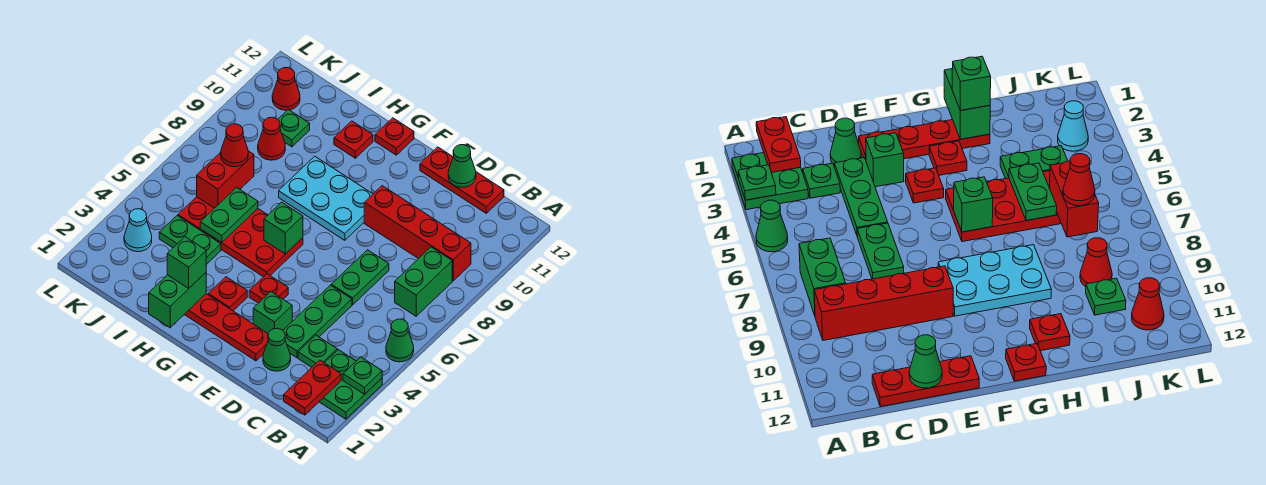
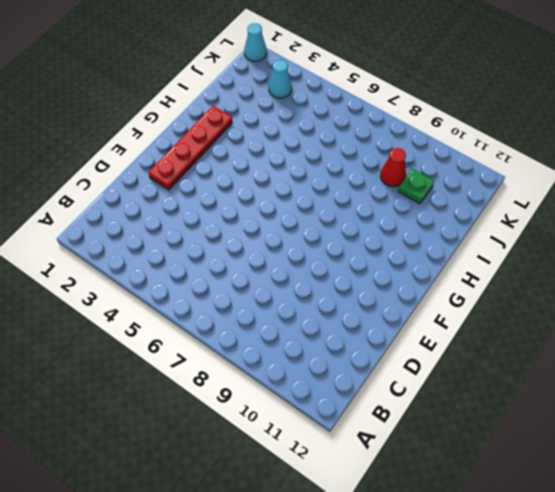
cyan 1x1 cone [244,23,267,62] -> none
none -> green 2x2 plate [319,350,382,419]
none -> green 1x1 cone [386,319,414,362]
none -> green 1x2 brick [395,247,452,316]
none -> red 1x4 brick [364,186,471,281]

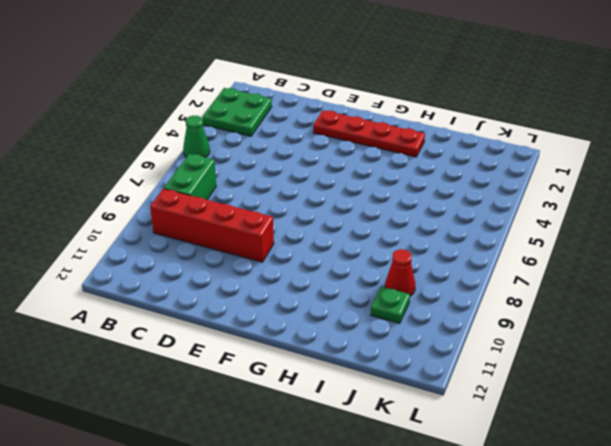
none -> green 1x1 plate [298,335,337,367]
none -> red 1x3 plate [420,147,504,213]
none -> green 1x1 cone [263,328,291,371]
none -> green 1x3 plate [283,285,352,358]

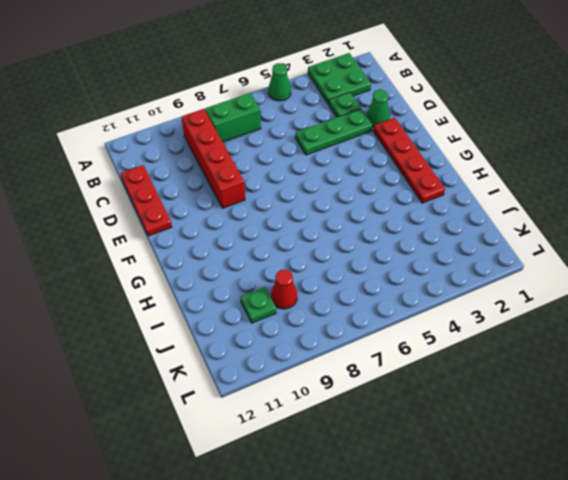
none -> green 1x2 plate [331,250,389,305]
none -> green 1x1 brick [253,292,292,333]
none -> red 1x1 plate [249,274,288,303]
none -> cyan 2x3 plate [279,156,373,240]

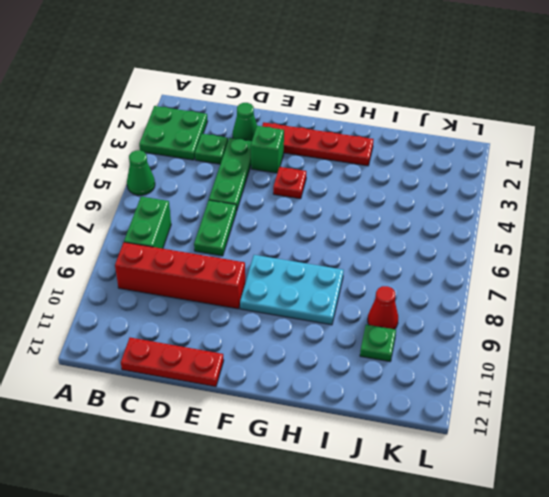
none -> red 1x1 plate [208,277,247,311]
none -> red 2x4 plate [178,197,303,277]
none -> red 1x1 plate [375,118,414,155]
none -> red 1x1 plate [334,121,373,158]

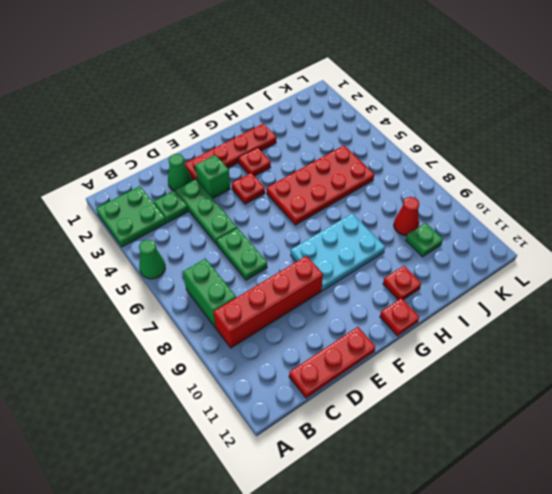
none -> green 1x2 plate [159,216,221,265]
none -> cyan 1x1 cone [124,209,152,252]
none -> red 1x1 cone [272,68,300,110]
none -> green 1x1 plate [343,357,382,395]

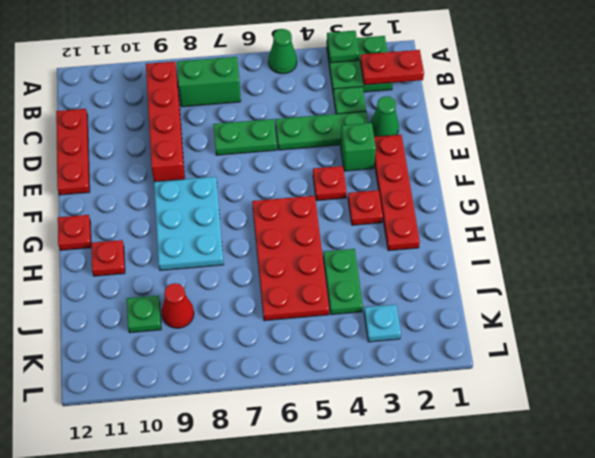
cyan 1x1 plate [364,305,401,342] -> cyan 1x1 cone [124,209,152,252]
none -> red 1x1 cone [272,68,300,110]
none -> green 1x1 cone [448,145,476,187]
none -> green 1x1 brick [264,202,303,254]
none -> green 1x2 brick [149,273,206,328]

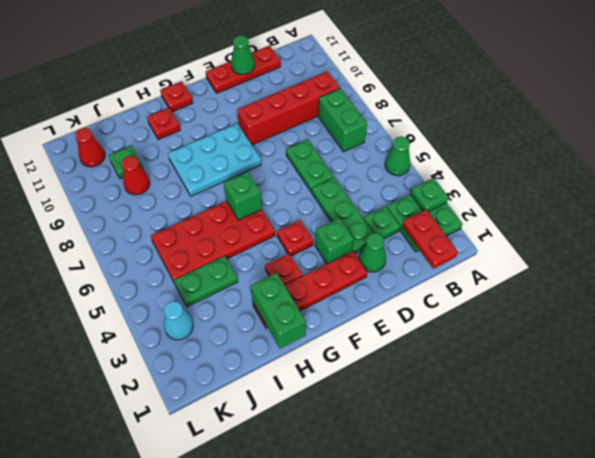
none -> green 1x2 plate [200,188,258,243]
none -> red 1x2 brick [197,151,254,208]
none -> green 1x1 brick [167,237,206,288]
none -> red 1x1 cone [221,124,248,167]

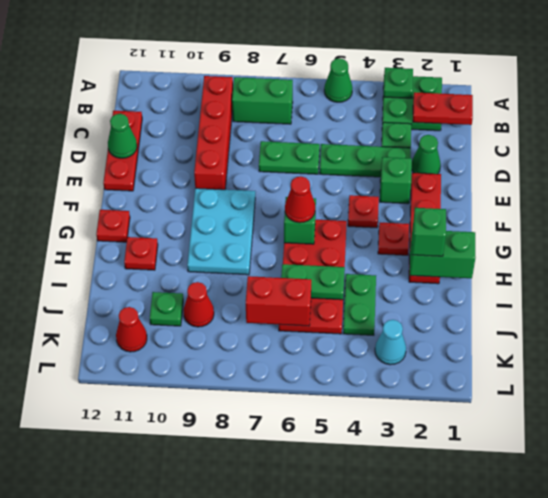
red 1x1 cone [285,176,315,223] -> red 1x1 cone moved to [221,124,248,167]

